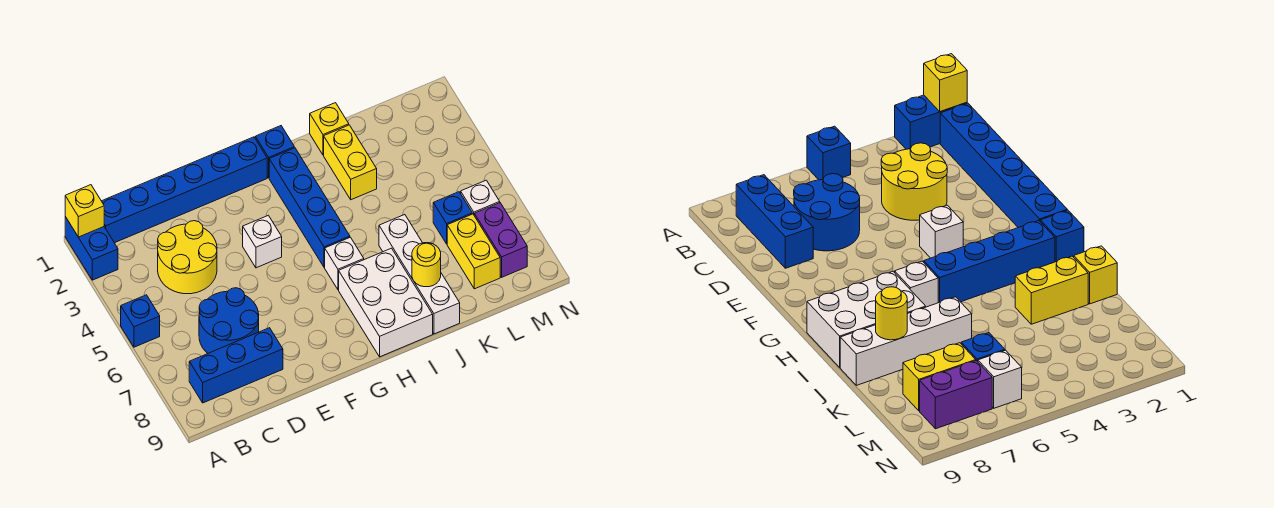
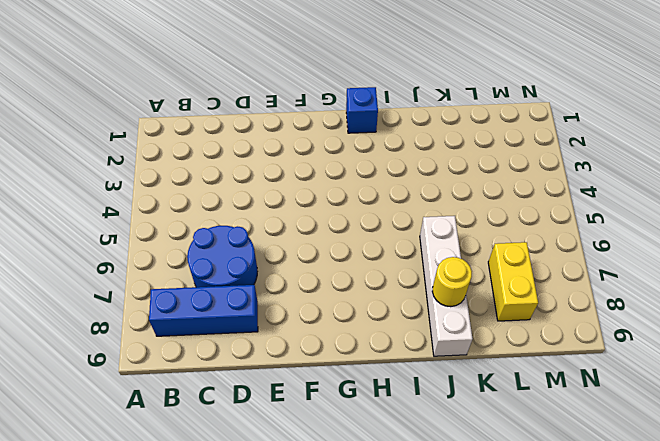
none -> blue 1x2 brick [65,217,118,280]
none -> blue 1x1 brick [121,295,160,347]
none -> blue 1x6 brick [102,137,267,243]

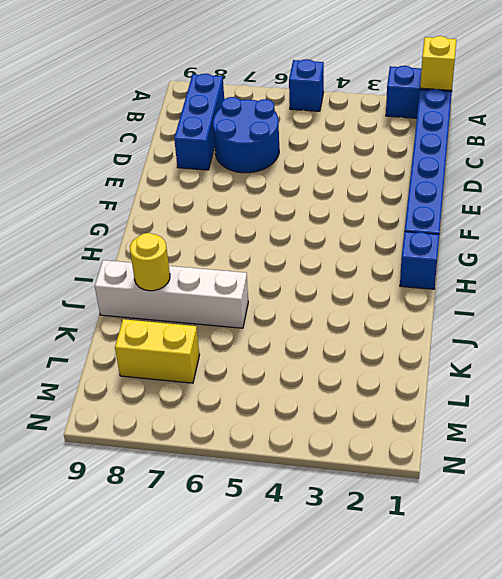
none -> yellow 2x2 round brick [158,221,217,294]
none -> white 1x1 brick [243,215,282,268]
none -> blue 1x4 brick [269,148,350,267]

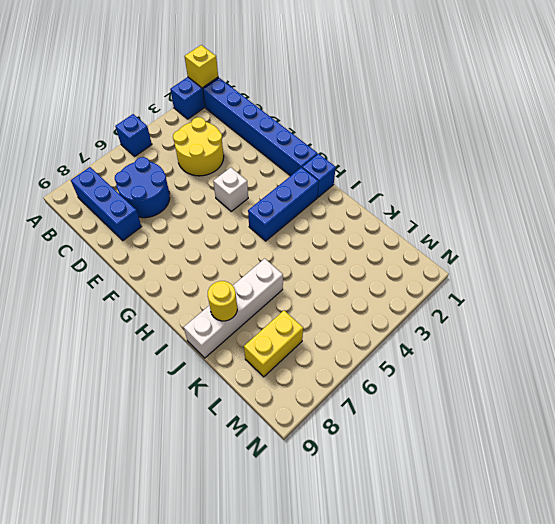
blue 1x3 brick [248,167,319,241] -> blue 1x4 brick [269,148,350,267]
none -> white 1x1 brick [325,237,364,290]
none -> white 2x3 brick [339,248,433,357]
none -> yellow 1x1 brick [310,103,349,155]

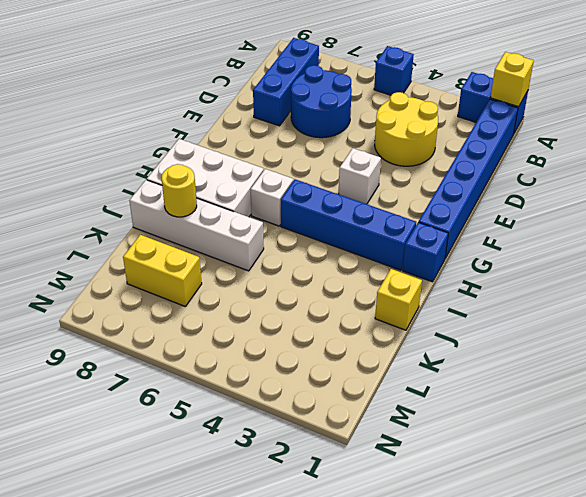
none -> yellow 1x2 brick [324,125,377,200]
none -> blue 1x1 brick [433,192,472,244]
none -> white 1x1 brick [461,180,500,214]

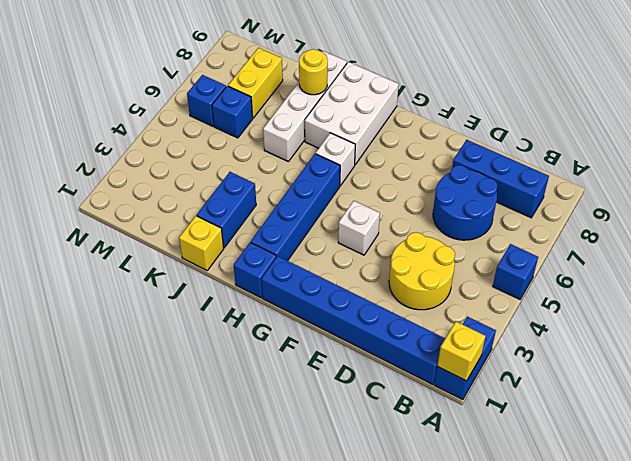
blue 1x2 brick [197,172,256,248] -> yellow 1x2 brick [324,125,377,200]
blue 1x1 brick [187,75,226,126] -> white 1x1 brick [461,180,500,214]
none -> purple 1x2 brick [474,203,527,277]

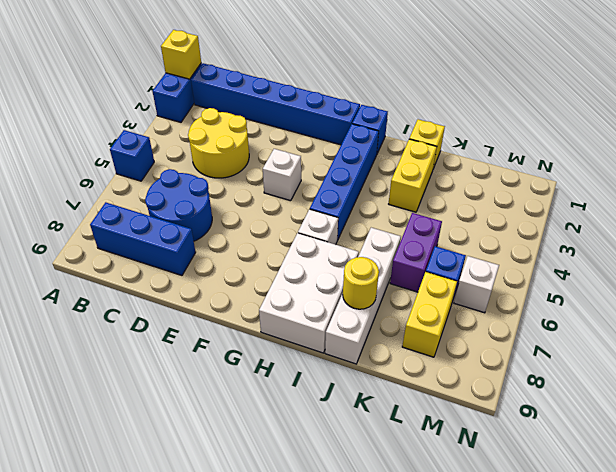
purple 1x2 brick [390,213,442,292] -> purple 1x2 brick moved to [474,203,527,277]

